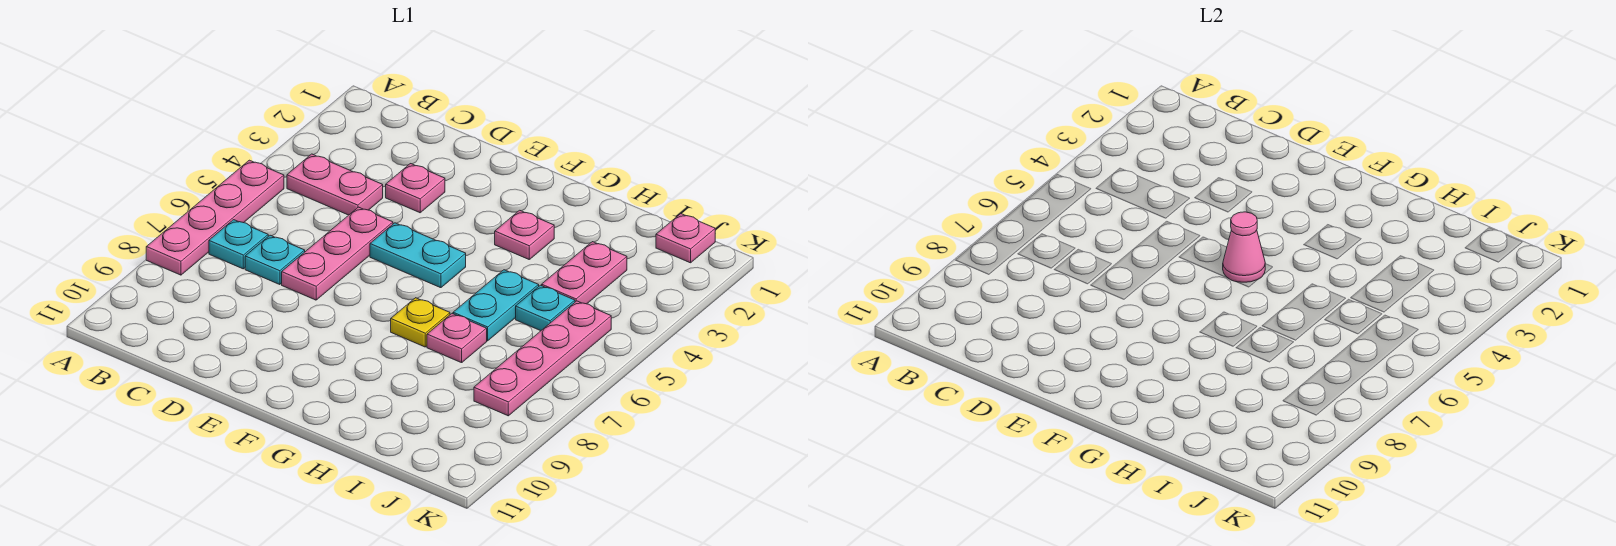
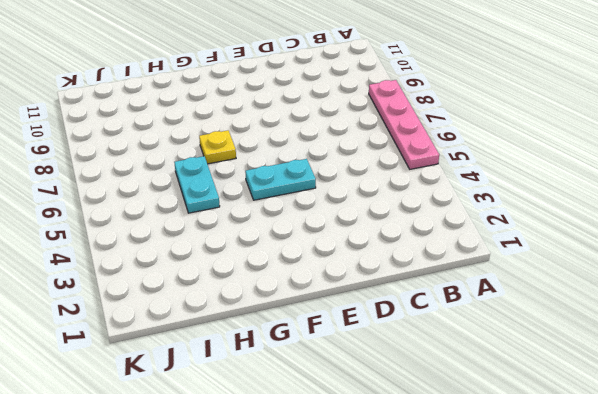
none -> pink 1x2 plate [287,154,383,215]
none -> cyan 1x1 plate [209,220,268,269]
none -> cyan 1x1 plate [245,235,305,285]

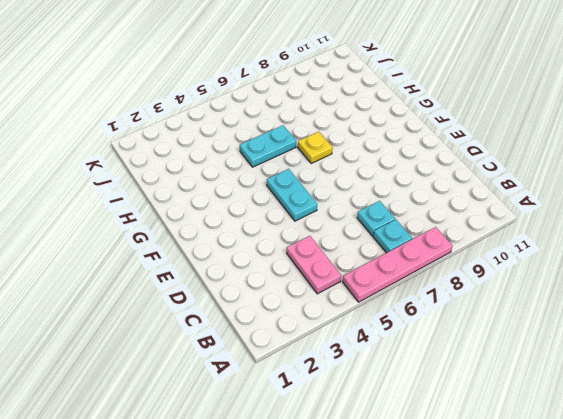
none -> pink 1x1 plate [386,164,445,213]
none -> pink 1x3 plate [282,207,393,300]
none -> pink 1x1 plate [495,210,554,259]

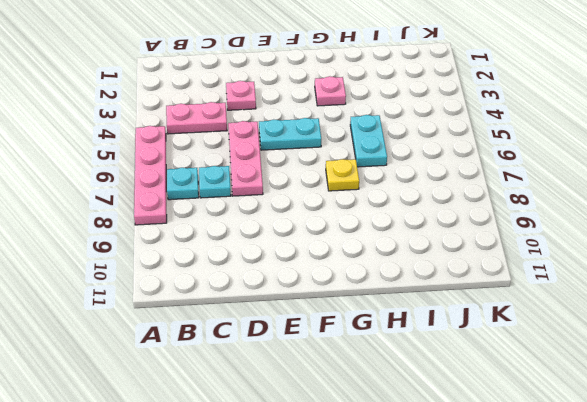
none -> pink 1x1 plate [427,314,487,363]
none -> pink 1x2 plate [542,242,627,304]
none -> cyan 1x1 plate [516,285,575,331]

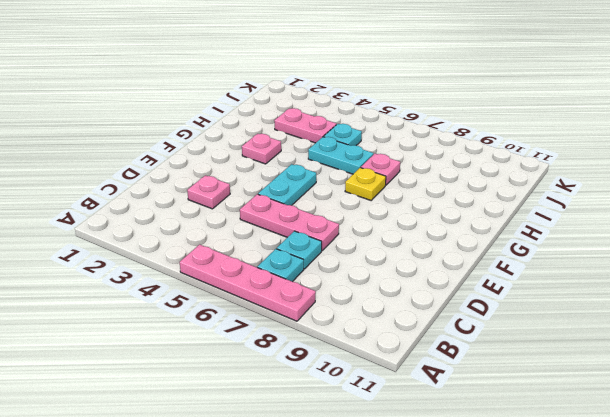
none -> pink 1x2 plate [287,154,383,215]
none -> pink 1x1 plate [656,214,715,263]
none -> pink 1x4 plate [474,301,611,416]

